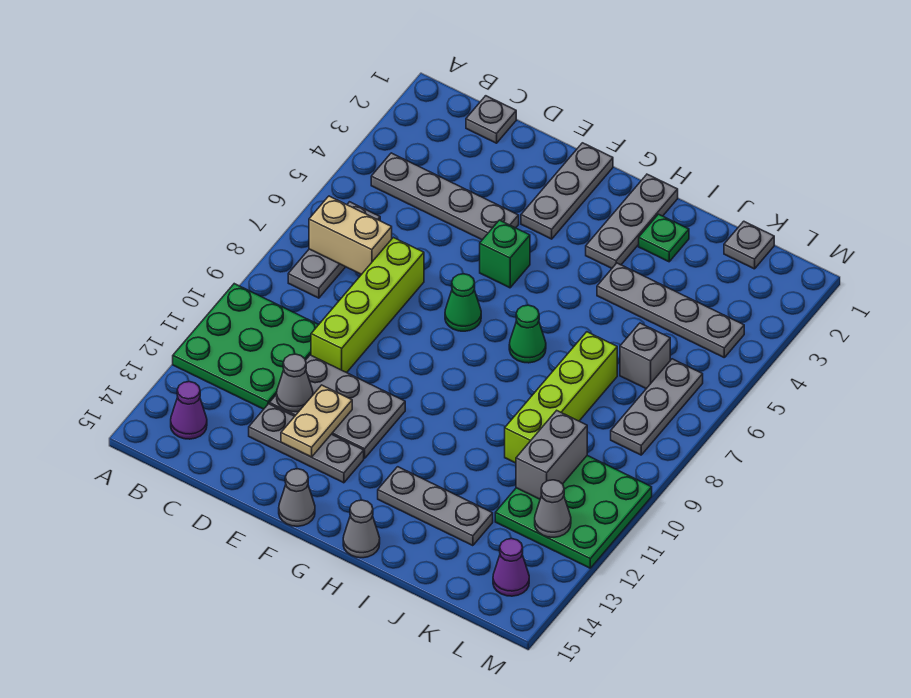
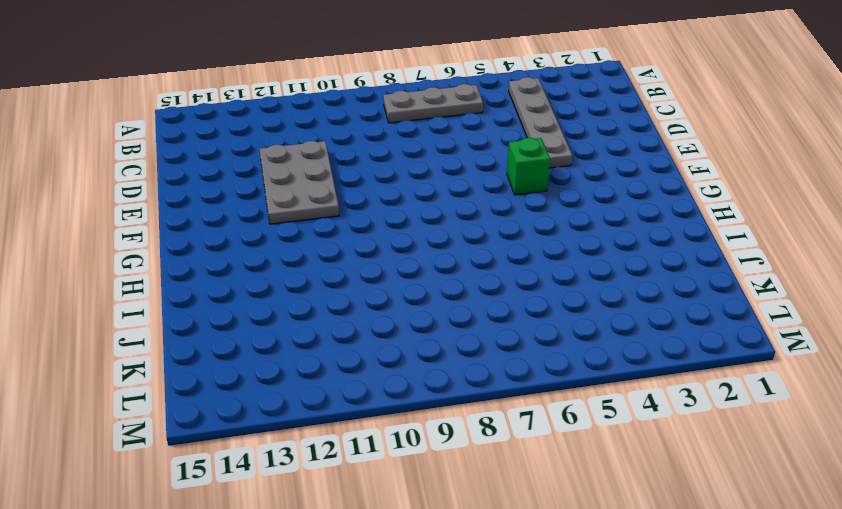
none -> green 3x3 plate [173,284,318,409]
none -> purple 1x1 cone [171,381,207,439]
none -> grey 1x1 plate [466,96,516,143]

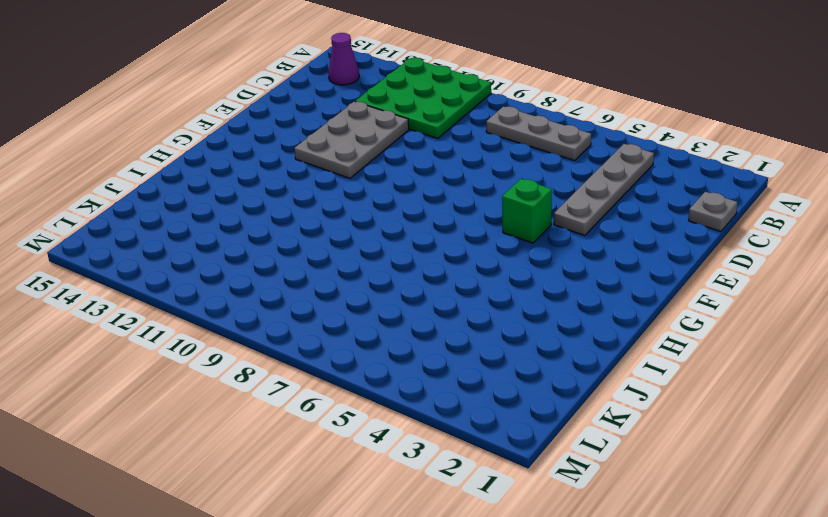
none -> lime 1x4 brick [311,237,424,373]
none -> grey 1x3 plate [249,404,364,483]
none -> grey 1x3 plate [521,143,613,239]

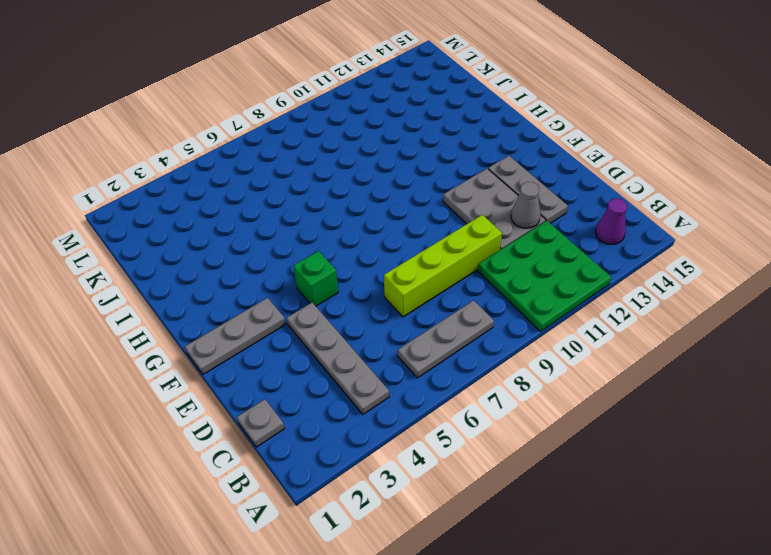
none -> green 1x1 cone [445,274,481,331]
none -> grey 1x1 cone [279,469,315,526]
none -> grey 1x3 plate [586,174,678,268]

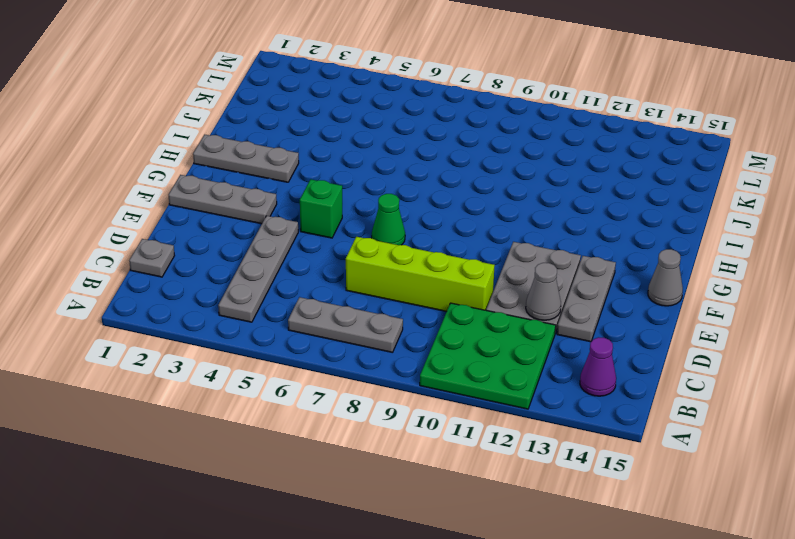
none -> green 1x1 cone [509,305,546,363]
none -> grey 1x3 plate [378,467,493,546]
none -> grey 1x1 cone [343,500,380,558]

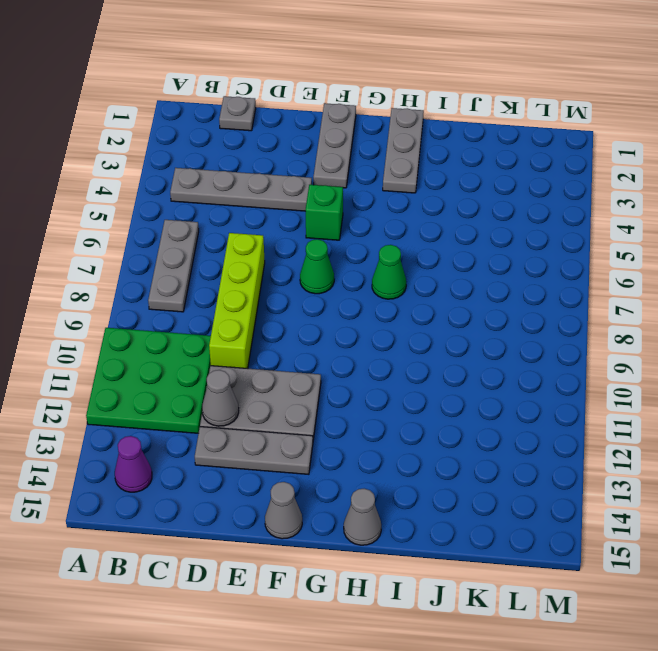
none -> grey 1x3 plate [378,467,493,546]
none -> green 1x1 plate [639,214,689,262]
none -> grey 1x4 plate [597,263,744,357]

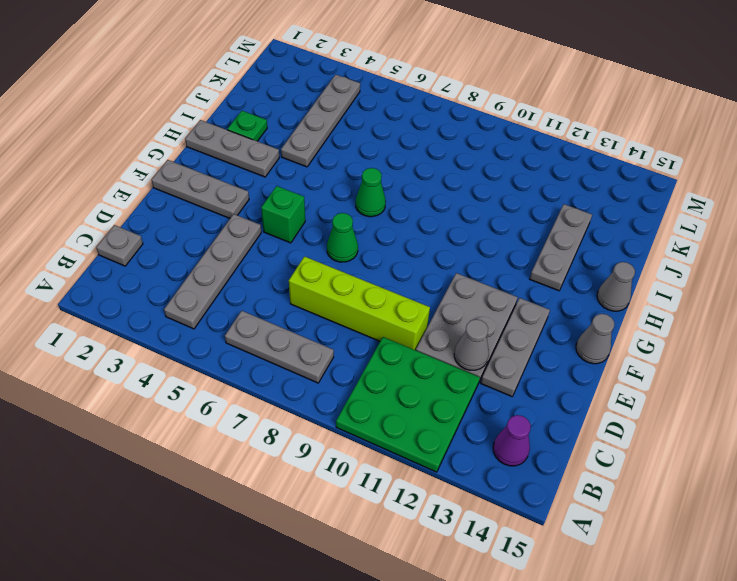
none -> lime 1x4 brick [505,332,617,463]
none -> grey 1x1 plate [724,221,774,269]
none -> grey 1x1 brick [620,323,670,389]

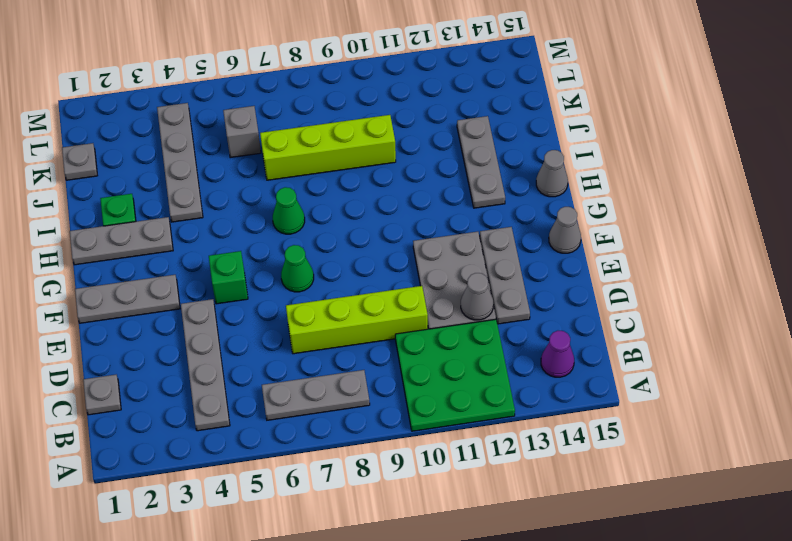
none -> green 3x3 plate [495,456,652,568]
none -> grey 1x3 plate [611,359,703,455]
none -> purple 1x1 cone [493,539,529,596]

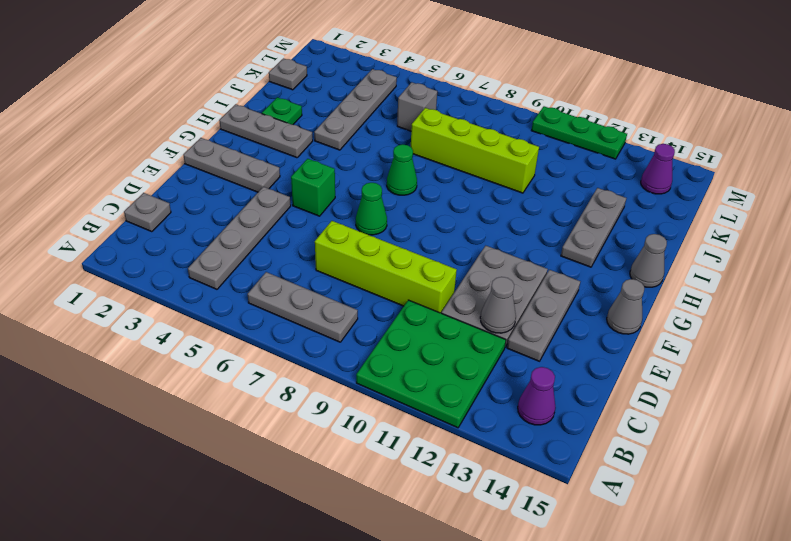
green 1x3 plate [531,106,627,159] -> green 3x3 plate [495,456,652,568]
none -> grey 1x3 plate [611,359,703,455]
none -> tan 1x2 brick [309,196,392,275]
none -> tan 1x2 plate [281,385,352,457]

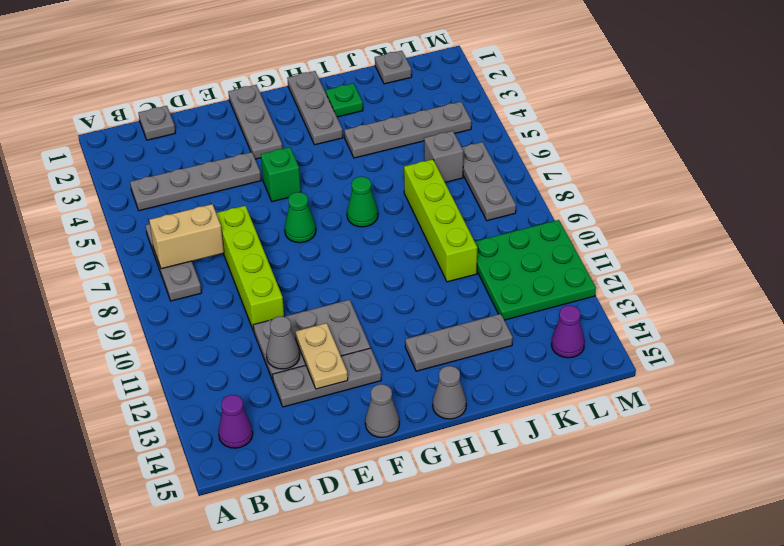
none -> green 3x3 plate [173,284,318,409]
none -> grey 1x2 brick [516,411,587,499]
none -> grey 1x1 cone [535,480,571,537]

